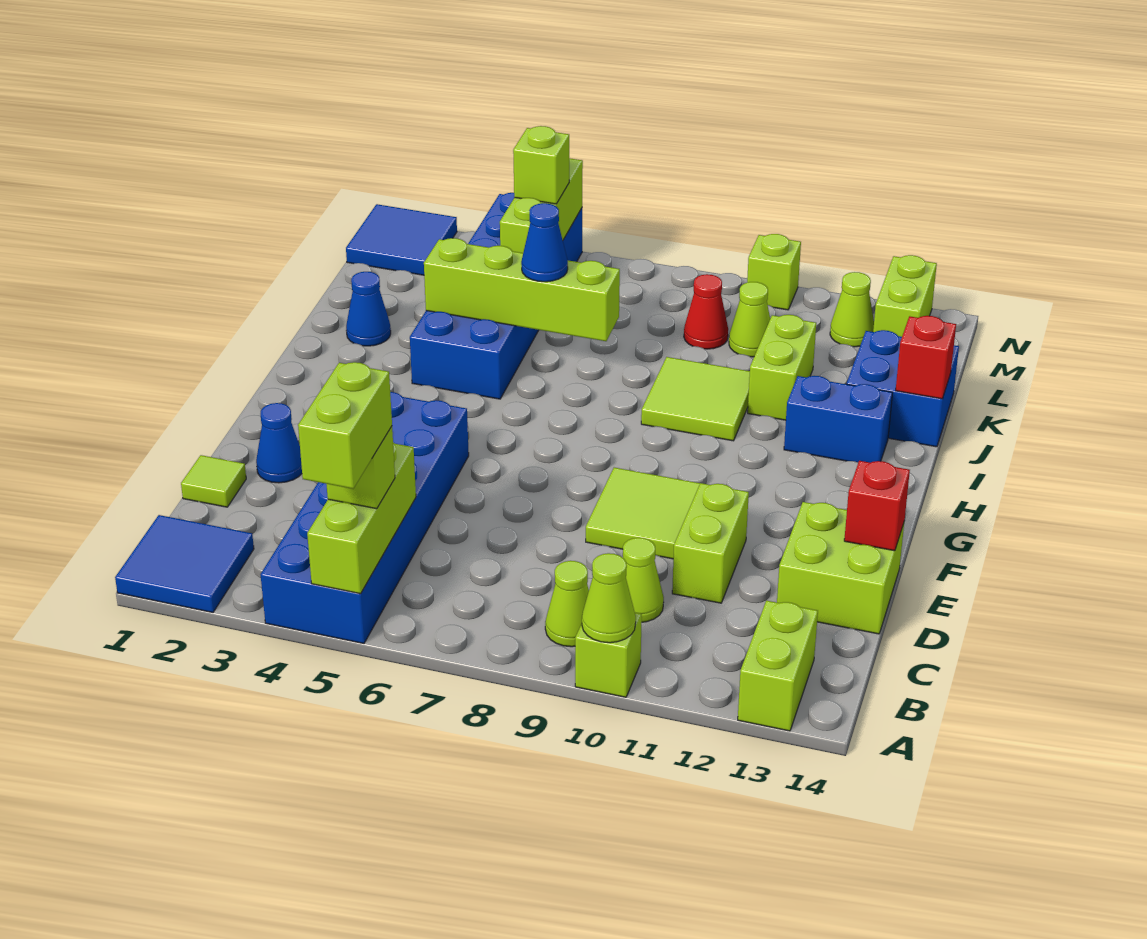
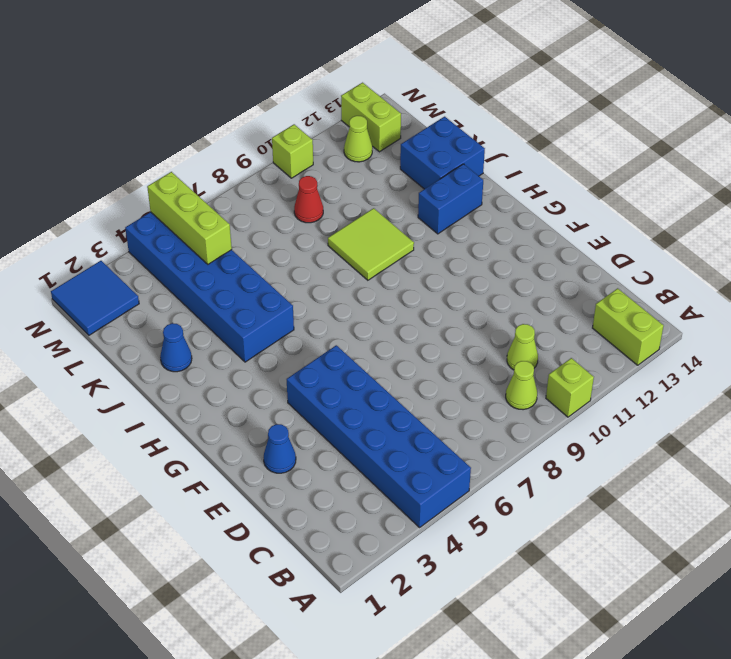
none -> blue 2x2 tile [115,515,254,612]
none -> lime 1x1 tile [181,455,246,507]
none -> lime 1x2 brick [672,483,749,603]
none -> lime 2x2 brick [777,502,904,634]

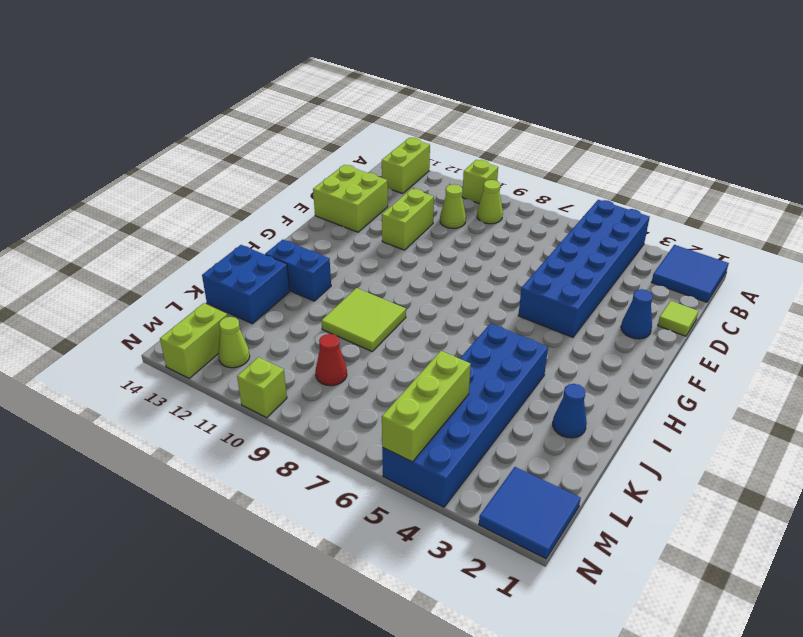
none -> lime 2x2 tile [586,468,700,559]
none -> lime 1x2 brick [748,315,816,420]
none -> lime 1x1 cone [729,282,770,357]
none -> lime 1x3 brick [307,442,416,594]

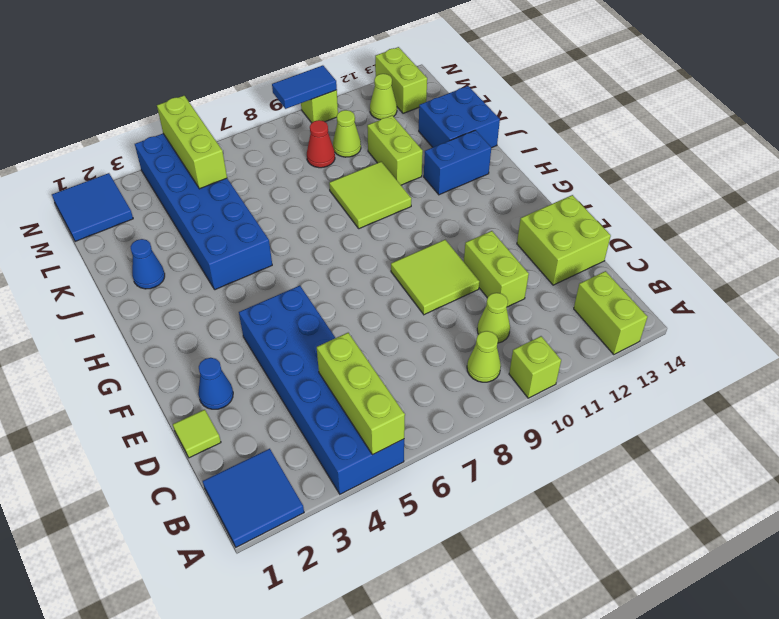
blue 1x2 tile [272,65,337,109] -> none
none -> lime 1x1 cone [582,553,636,643]
none -> red 1x1 brick [844,461,910,551]
none -> lime 1x4 brick [424,238,620,341]
none -> red 1x1 brick [896,316,956,399]

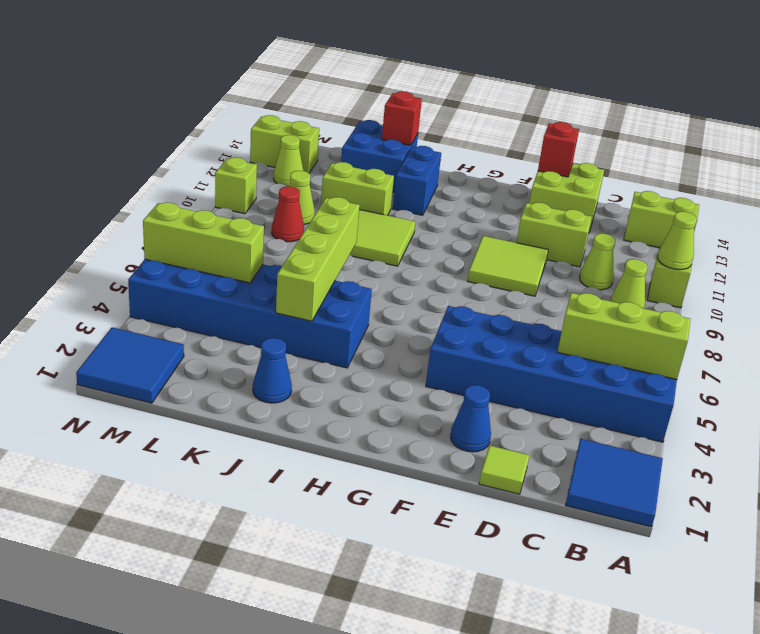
none -> lime 1x1 brick [327,427,395,509]
none -> blue 1x1 cone [521,203,568,282]
none -> lime 1x1 brick [513,126,569,204]
none -> lime 1x2 brick [298,362,392,489]

